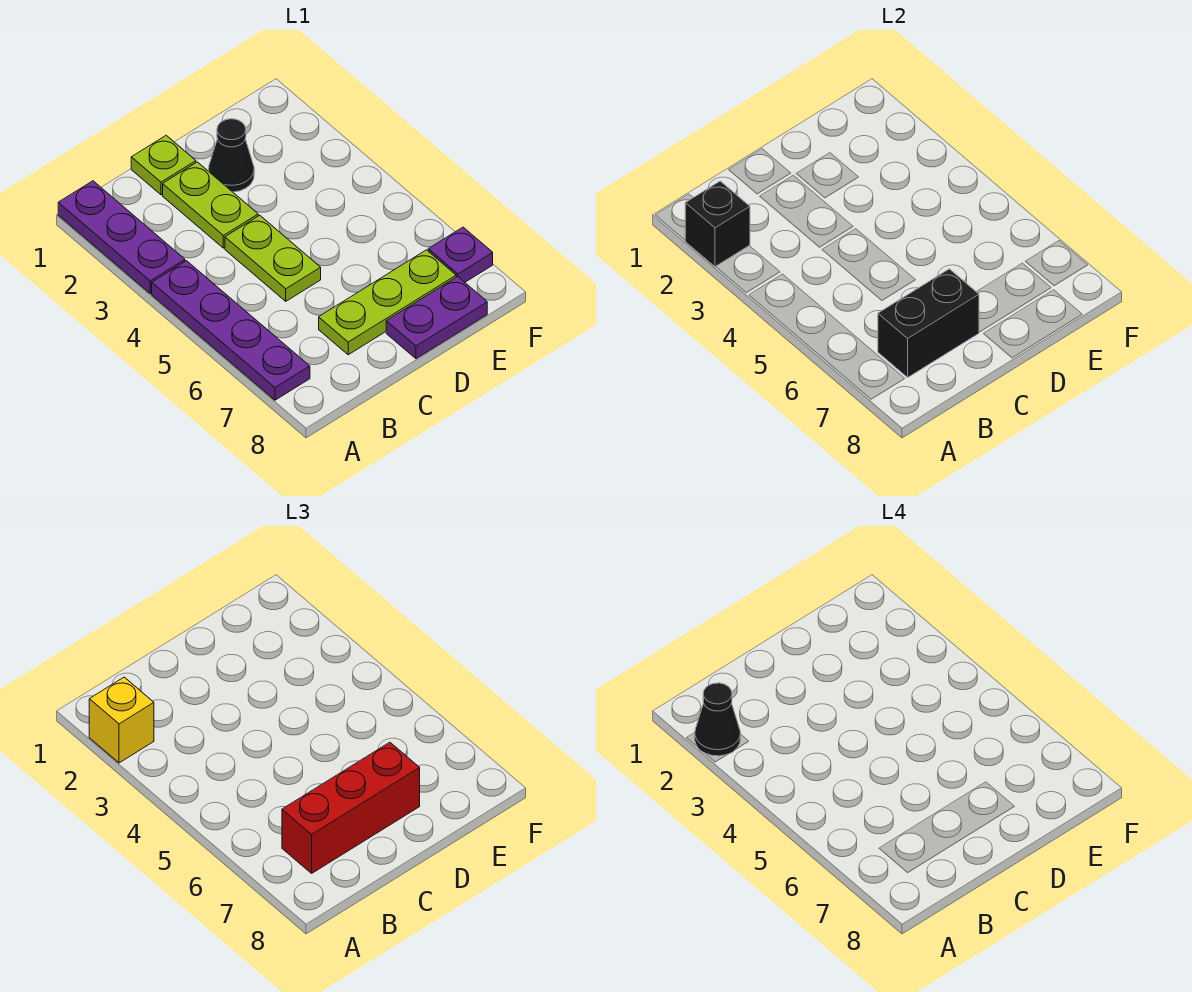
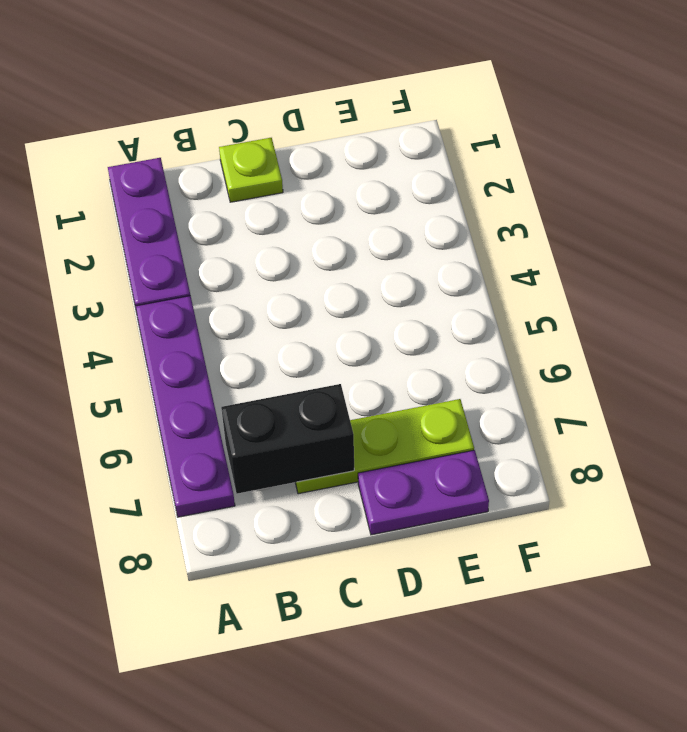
none -> lime 1x2 plate [163,162,258,248]
none -> lime 1x2 plate [225,215,321,301]
none -> black 1x1 cone [209,119,254,192]

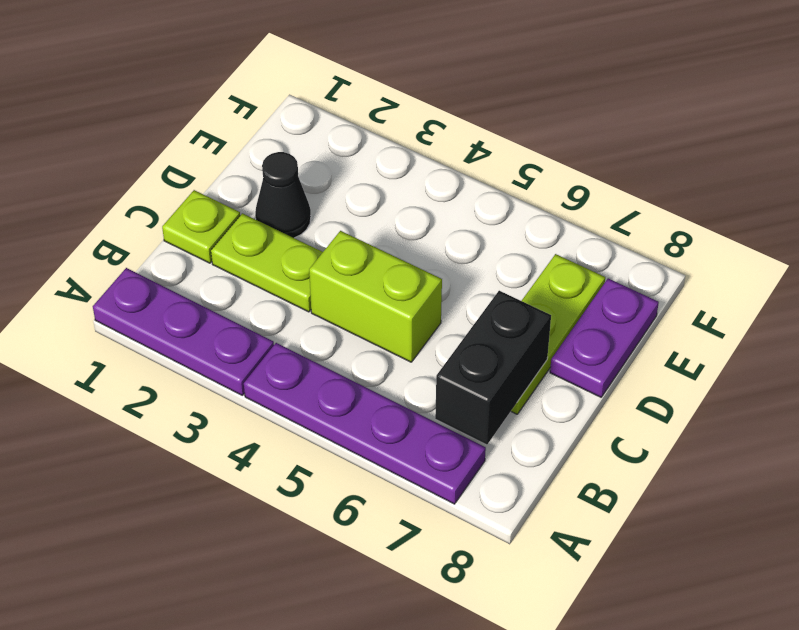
lime 1x2 brick [309,231,442,362] -> lime 1x2 plate [225,215,321,301]
none -> purple 1x1 plate [428,227,493,282]
none -> black 1x1 brick [685,181,750,267]
none -> yellow 1x1 brick [89,677,154,763]

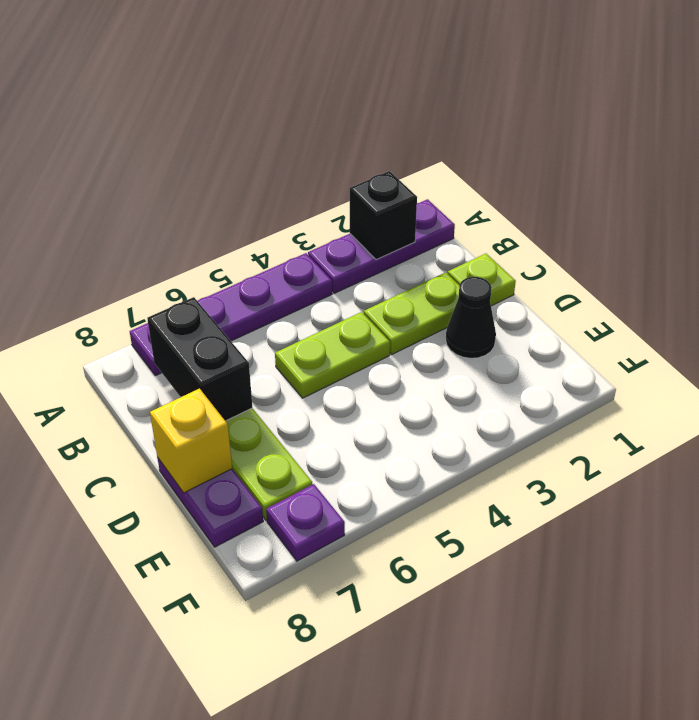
yellow 1x1 brick [150,389,232,493] -> yellow 1x1 brick moved to [89,677,154,763]
none -> red 1x3 brick [282,742,420,873]
none -> black 1x1 cone [695,683,740,756]

